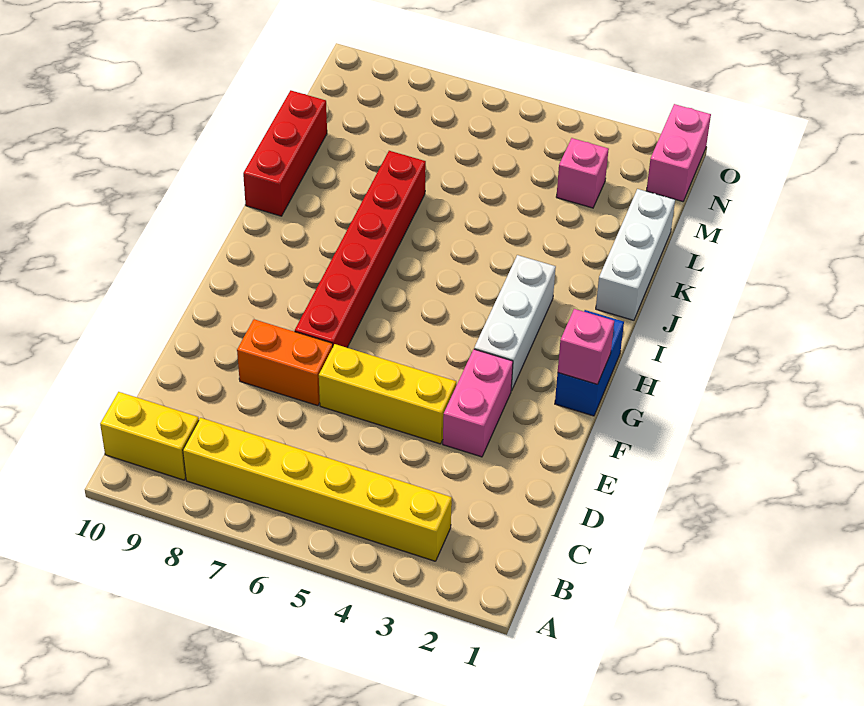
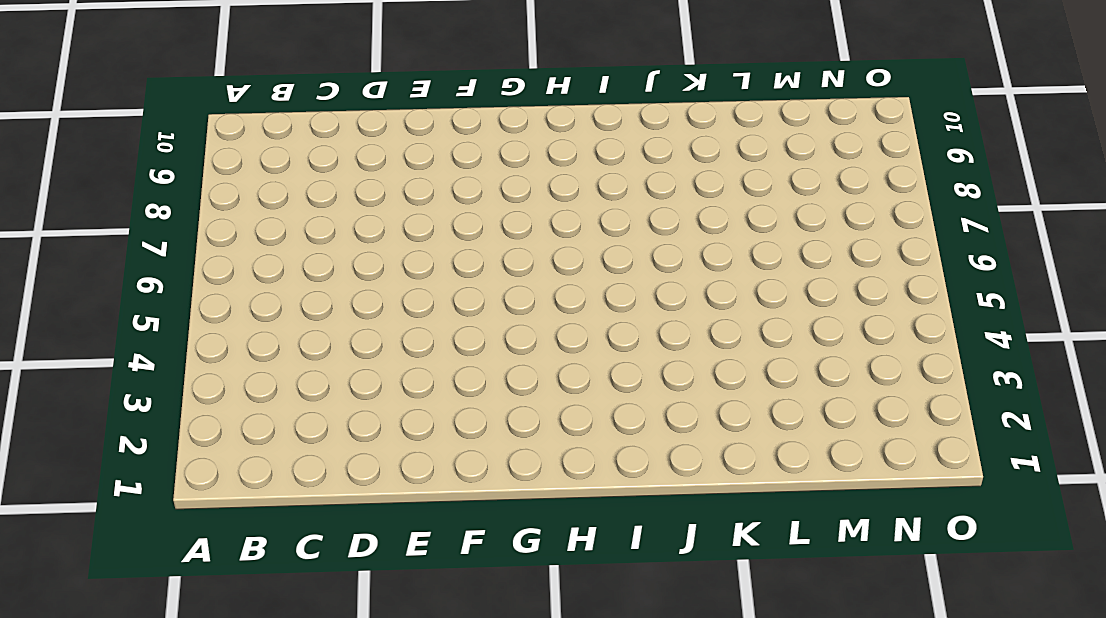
none -> yellow 1x6 brick [183,418,452,561]
none -> yellow 1x2 brick [100,392,199,480]
none -> pink 1x2 brick [443,349,513,457]

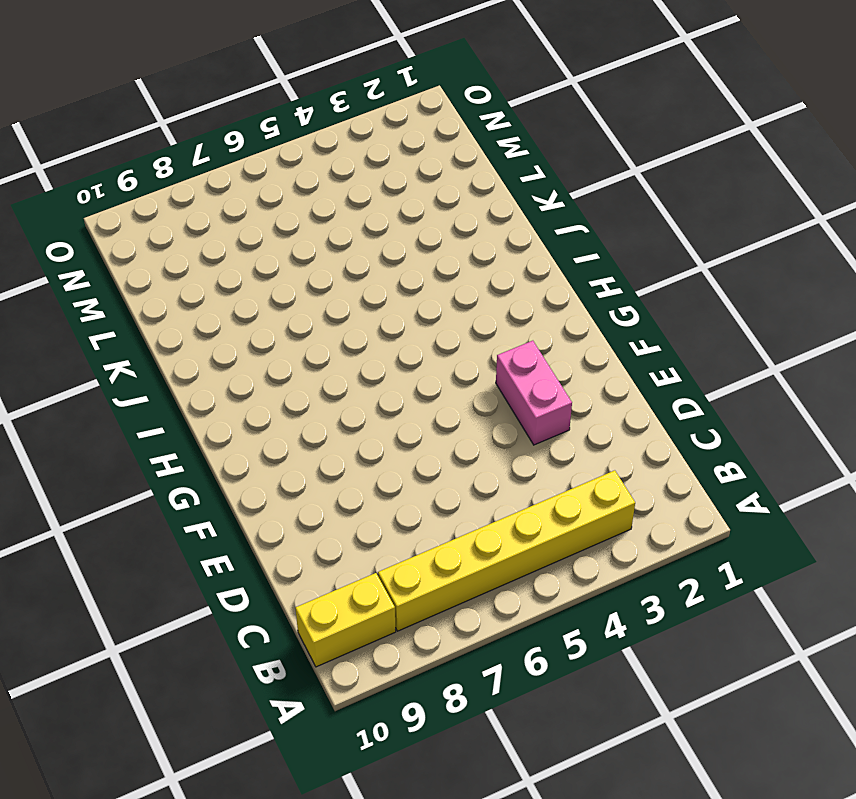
none -> yellow 1x3 brick [319,344,456,444]
none -> orange 1x2 brick [237,319,333,406]
none -> red 1x6 brick [295,151,426,348]

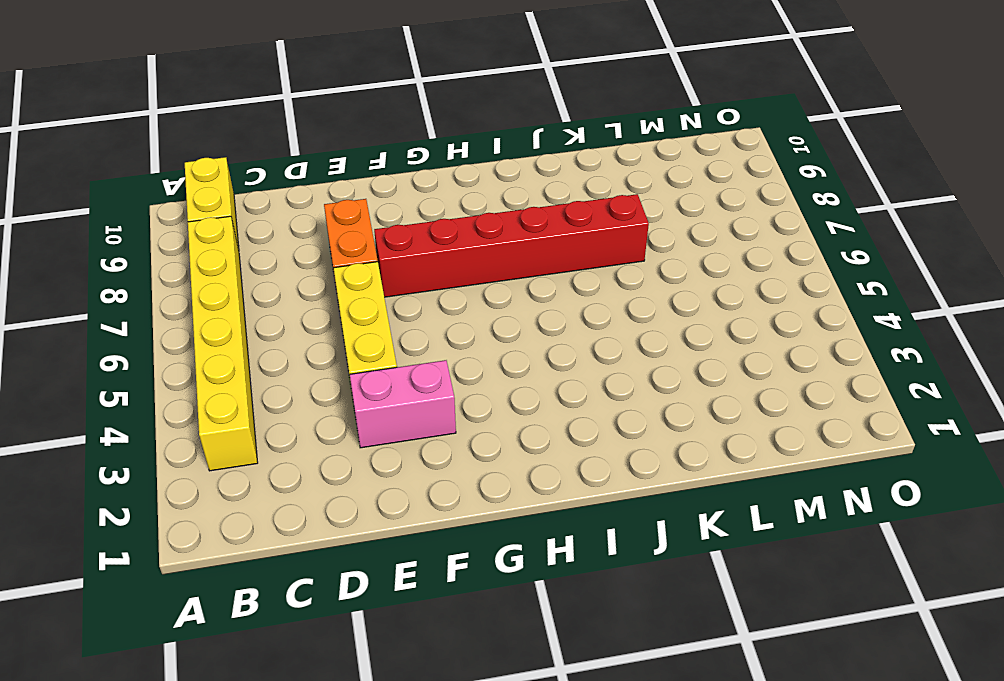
none -> blue 1x2 brick [555,310,624,416]
none -> white 1x3 brick [474,255,556,391]
none -> white 1x3 brick [596,189,675,320]

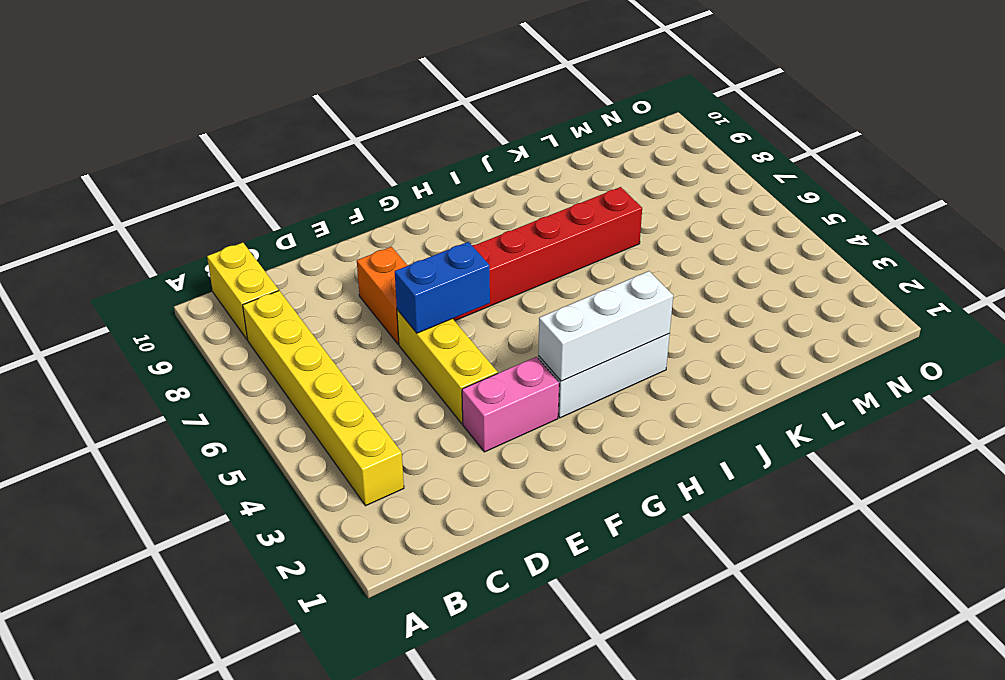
blue 1x2 brick [395,242,490,333] -> blue 1x2 brick moved to [555,310,624,416]
white 1x3 brick [538,271,673,381] -> white 1x3 brick moved to [596,189,675,320]
none -> red 1x3 brick [243,90,327,216]
none -> pink 1x1 brick [556,138,609,208]
none -> pink 1x2 brick [646,104,711,202]

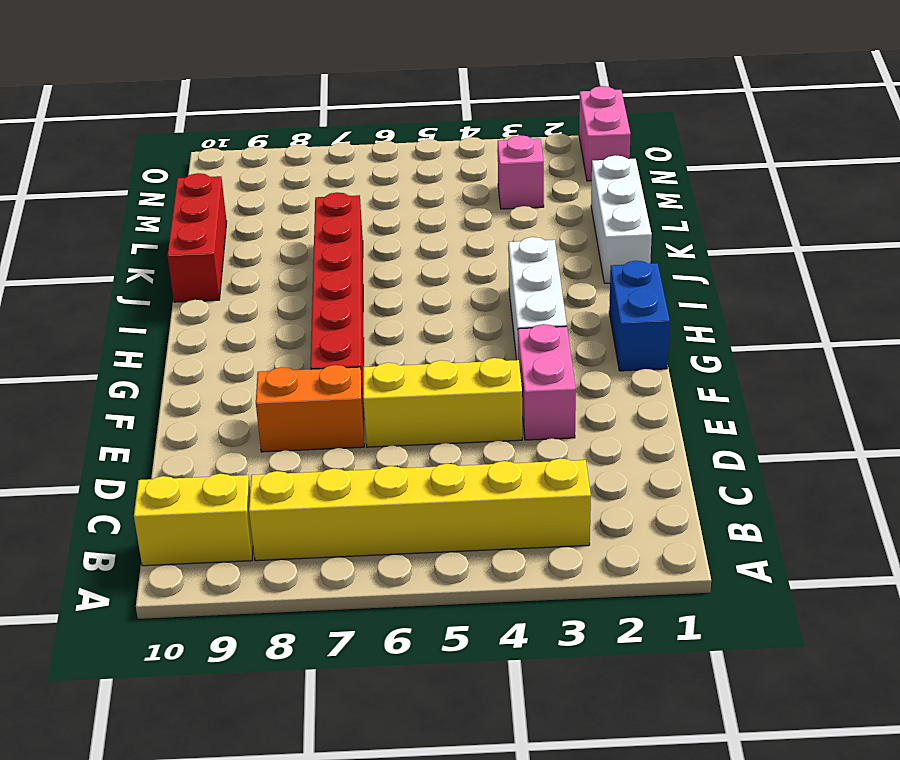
none -> pink 1x1 brick [558,309,614,384]

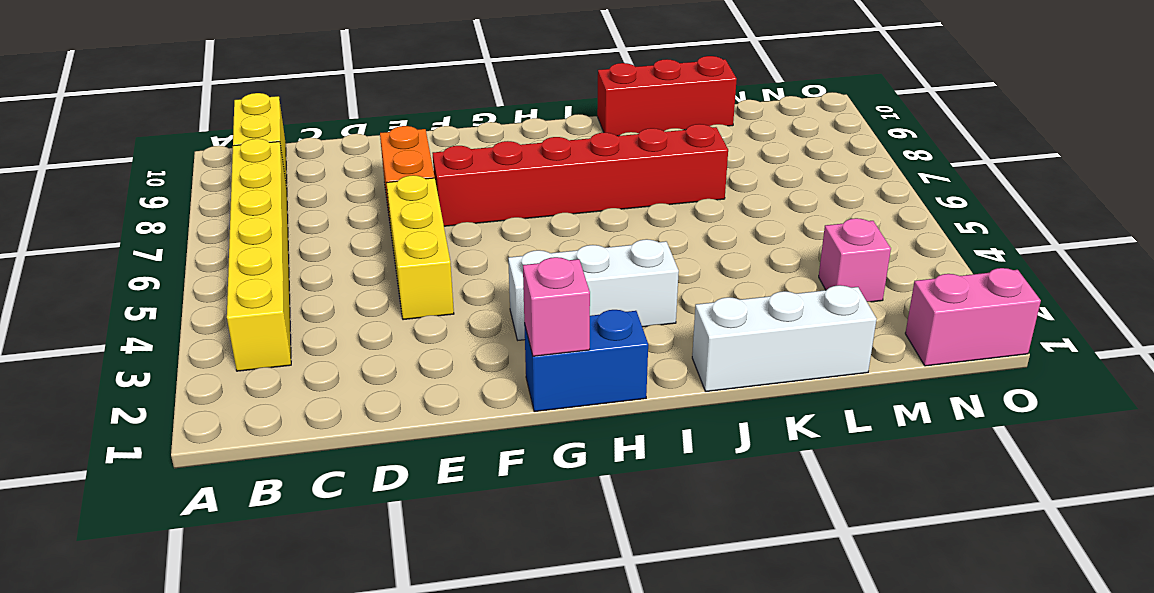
none -> pink 1x2 brick [443,349,513,457]

